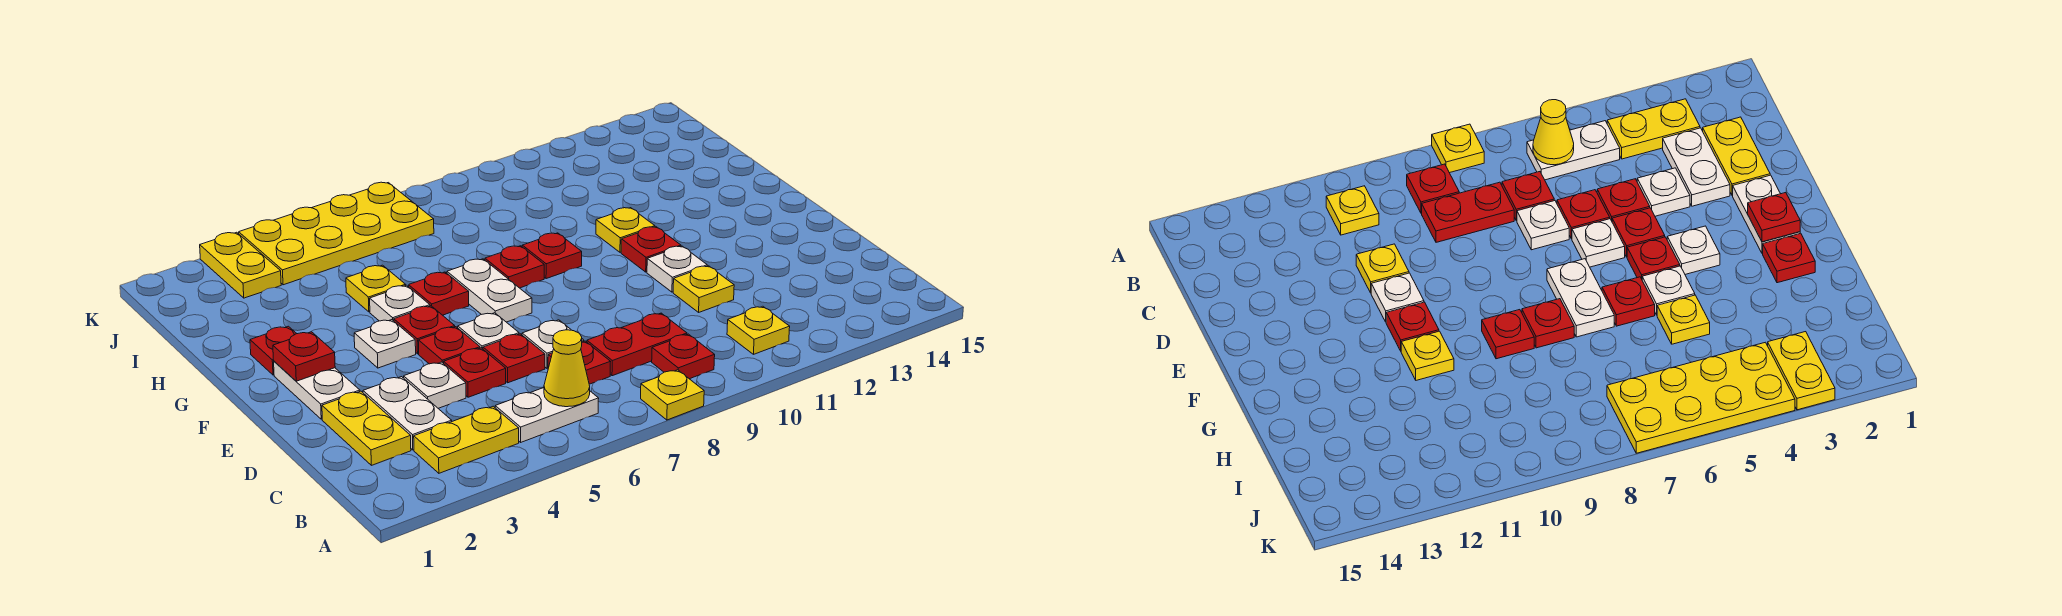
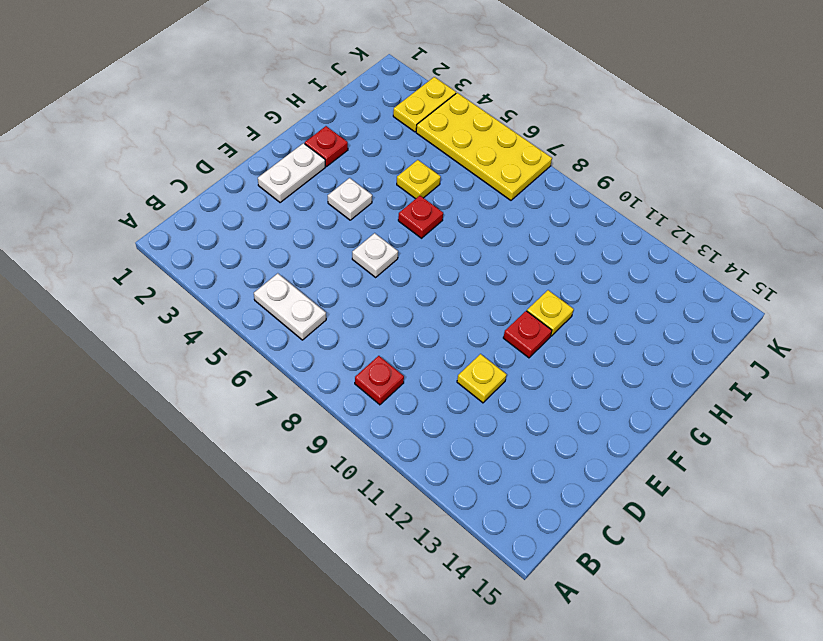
none -> yellow 1x1 plate [641,370,704,420]
none -> yellow 1x2 plate [414,406,519,473]
none -> yellow 1x1 plate [727,306,790,354]
none -> yellow 1x2 plate [322,391,411,465]

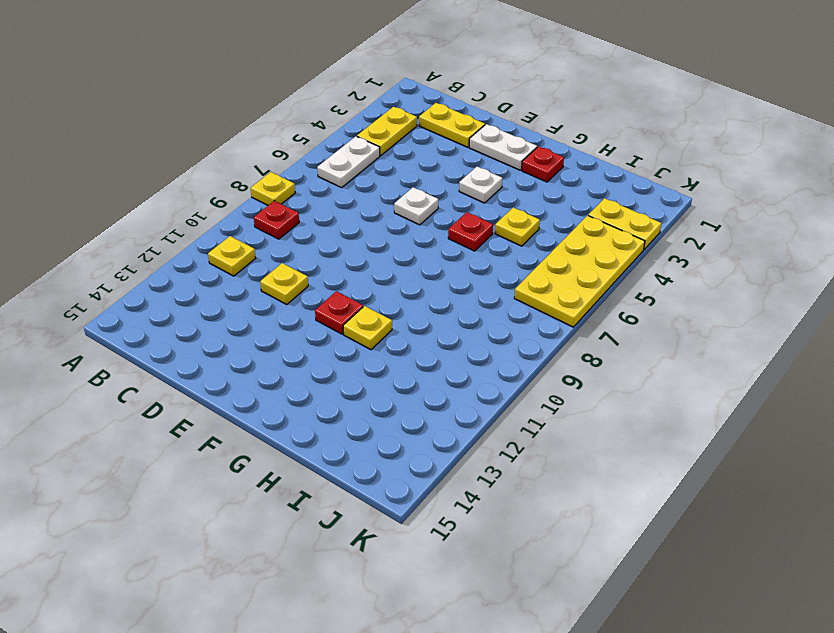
none -> white 1x2 plate [363,377,452,450]
none -> red 1x1 plate [548,341,611,384]
none -> red 1x2 plate [587,313,687,376]
none -> white 1x1 plate [404,362,466,408]

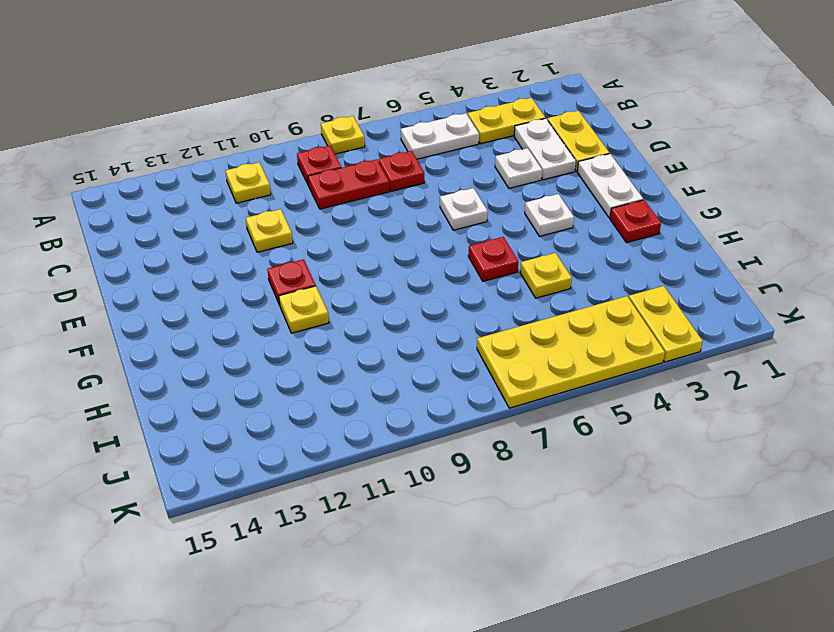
none -> red 1x1 plate [444,348,506,397]
none -> red 1x1 plate [483,334,545,383]
none -> white 1x1 plate [522,320,584,368]
none -> red 1x1 plate [418,327,480,364]

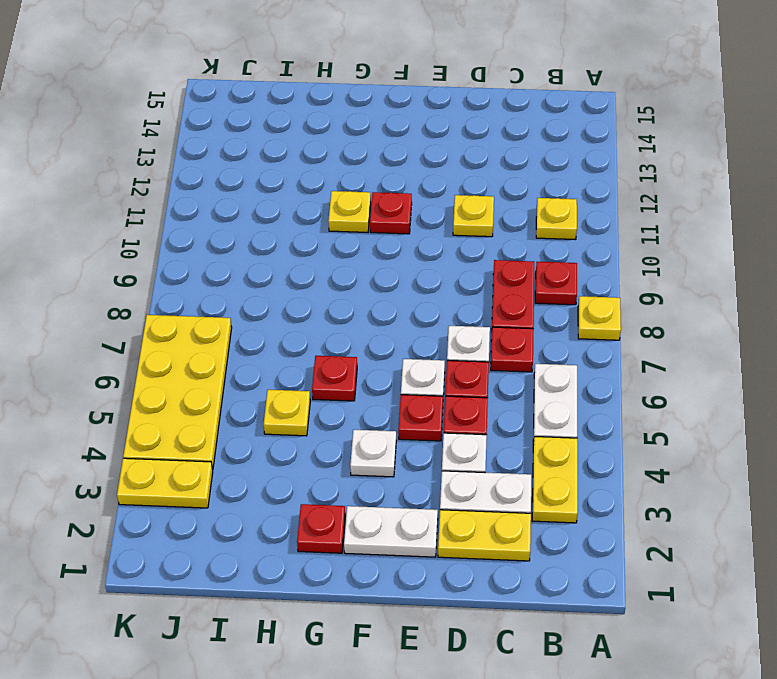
none -> white 1x1 plate [647,246,707,292]
none -> red 1x1 plate [394,306,455,354]
none -> white 1x2 plate [447,259,532,322]
none -> white 1x1 plate [370,285,430,321]

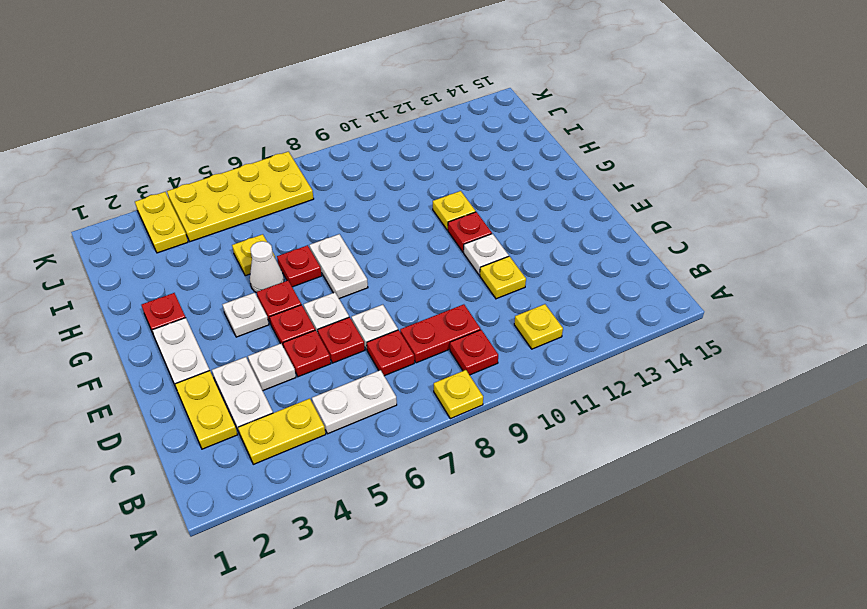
white 1x1 cone [250,241,284,293] -> white 1x1 plate [370,285,430,321]
none -> red 1x1 plate [485,246,544,288]
none -> red 1x1 plate [522,233,582,279]
none -> yellow 1x1 cone [544,330,590,407]
none -> red 1x1 plate [273,332,335,381]

